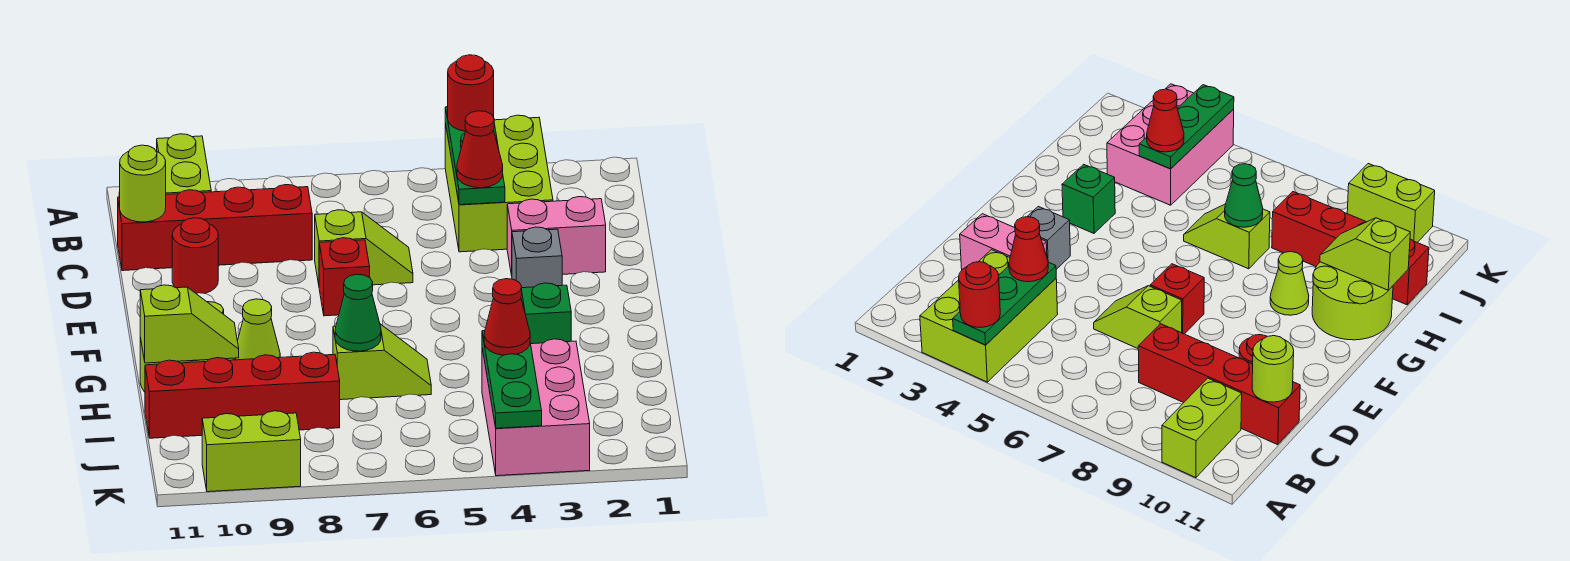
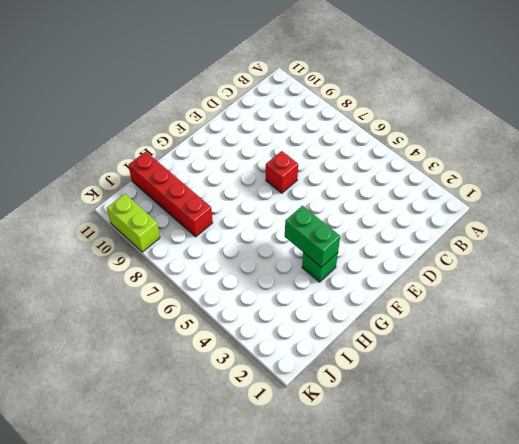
green 1x2 brick [285,206,340,267] -> none
none -> lime 2x3 brick [445,115,553,252]
none -> lime 1x2 brick [157,134,211,194]
none -> red 1x4 brick [118,185,312,271]

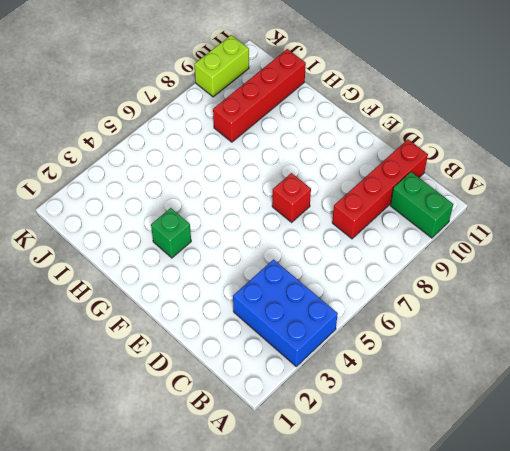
blue 2x3 brick [233,260,338,366] -> lime 2x3 brick [445,115,553,252]
green 1x2 brick [390,172,453,238] -> lime 1x2 brick [157,134,211,194]
none -> pink 1x2 brick [507,197,606,275]
none -> lime 1x2 slope [315,210,413,285]
none -> red 1x1 round brick [172,218,218,294]

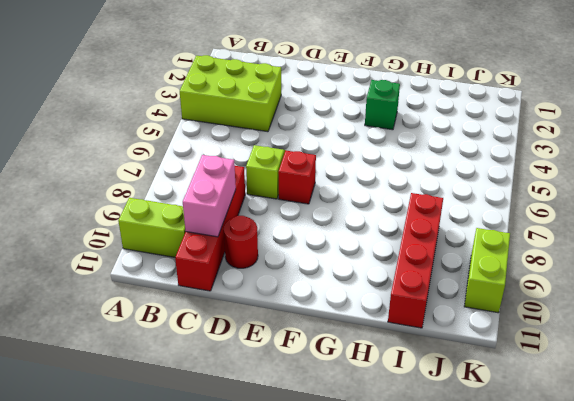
pink 1x2 brick [183,155,236,237] -> pink 1x2 brick moved to [507,197,606,275]
none -> grey 1x1 brick [512,227,562,288]
none -> lime 1x1 cone [234,299,280,360]
none -> lime 2x2 round brick [1312,262,1393,340]

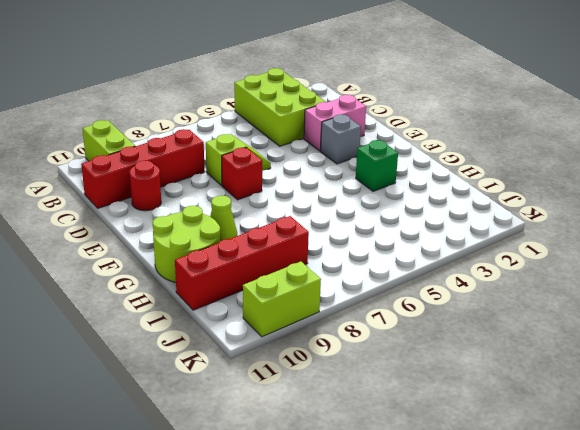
none -> lime 1x2 slope [333,324,431,400]
none -> pink 2x3 brick [482,339,590,476]
none -> green 1x3 plate [445,107,505,205]

